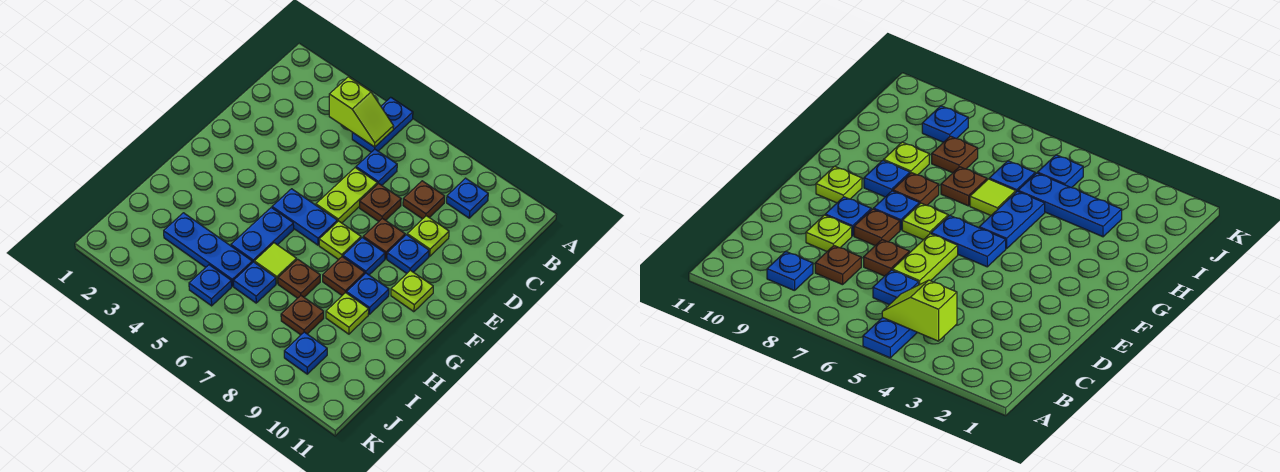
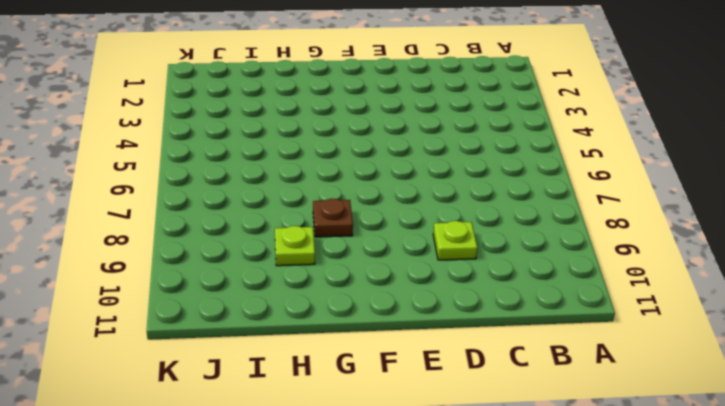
none -> blue 1x2 plate [352,97,413,152]
none -> blue 1x1 plate [447,178,488,218]
none -> blue 1x1 plate [356,149,397,185]

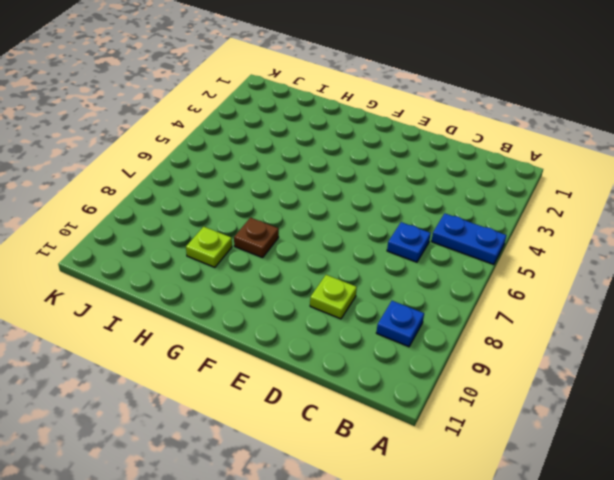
none -> brown 1x1 plate [403,181,445,219]
none -> lime 1x2 plate [316,168,377,223]
none -> brown 1x1 plate [360,183,401,221]

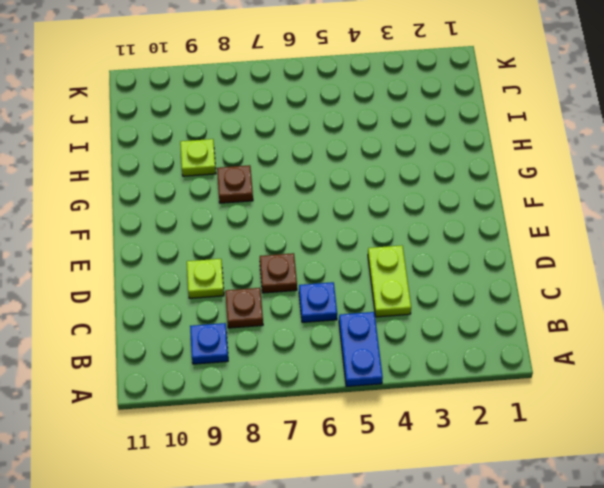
lime 1x2 plate [368,245,411,317] -> lime 1x2 plate moved to [316,168,377,223]
none -> brown 1x1 plate [363,218,405,259]
none -> blue 1x1 plate [387,235,429,273]
none -> blue 1x2 plate [272,189,337,245]

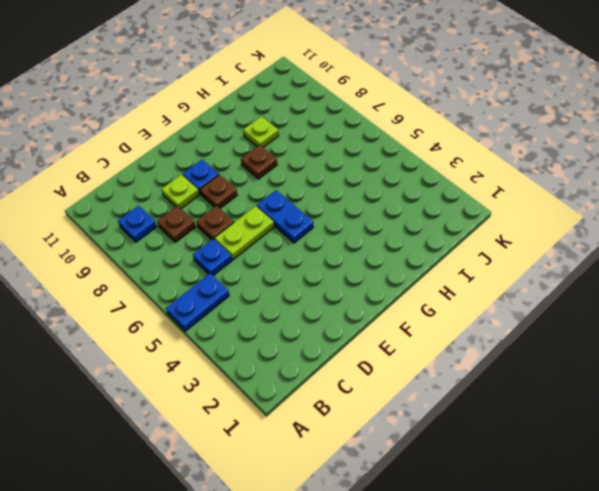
none -> lime 1x1 plate [319,221,361,260]
none -> blue 1x1 plate [343,237,385,275]
none -> lime 1x1 plate [391,270,433,312]

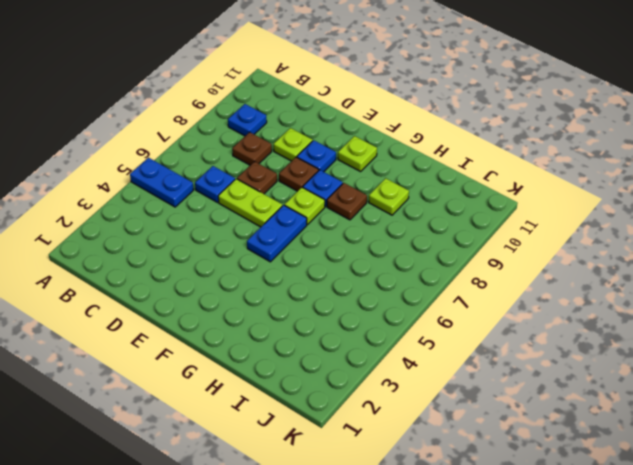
none -> blue 1x2 plate [231,208,294,263]
none -> blue 1x1 plate [347,273,389,314]
none -> lime 1x1 tile [254,243,297,283]

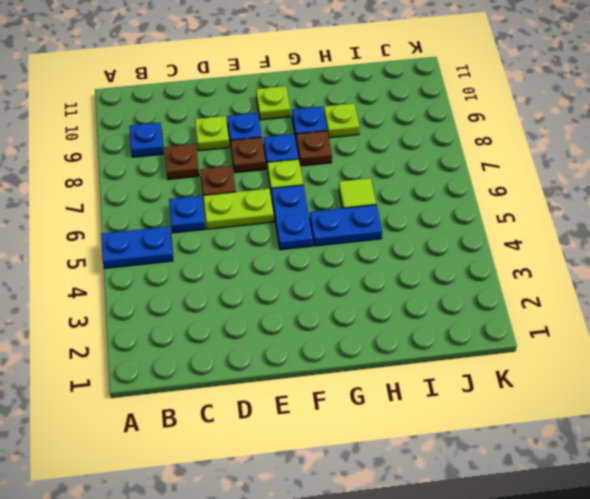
none -> brown 1x1 plate [278,259,320,298]
none -> blue 1x3 plate [164,213,252,286]
none -> blue 1x1 plate [234,262,276,303]

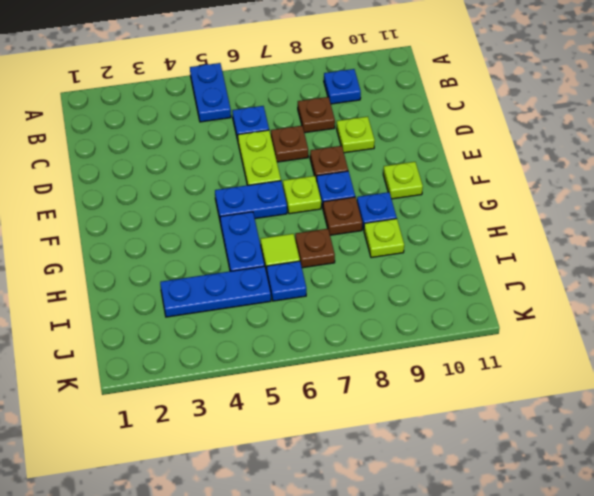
none -> blue 1x1 plate [387,235,429,273]
none -> brown 1x1 plate [281,296,324,335]
none -> blue 1x1 plate [189,265,232,306]

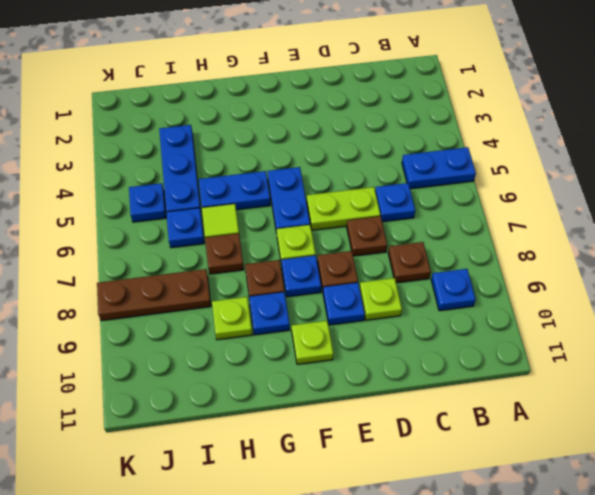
brown 1x3 plate [97,269,211,321] -> brown 1x1 plate [281,296,324,335]
none -> blue 1x1 plate [284,332,327,374]
none -> lime 1x2 slope [329,77,394,147]

